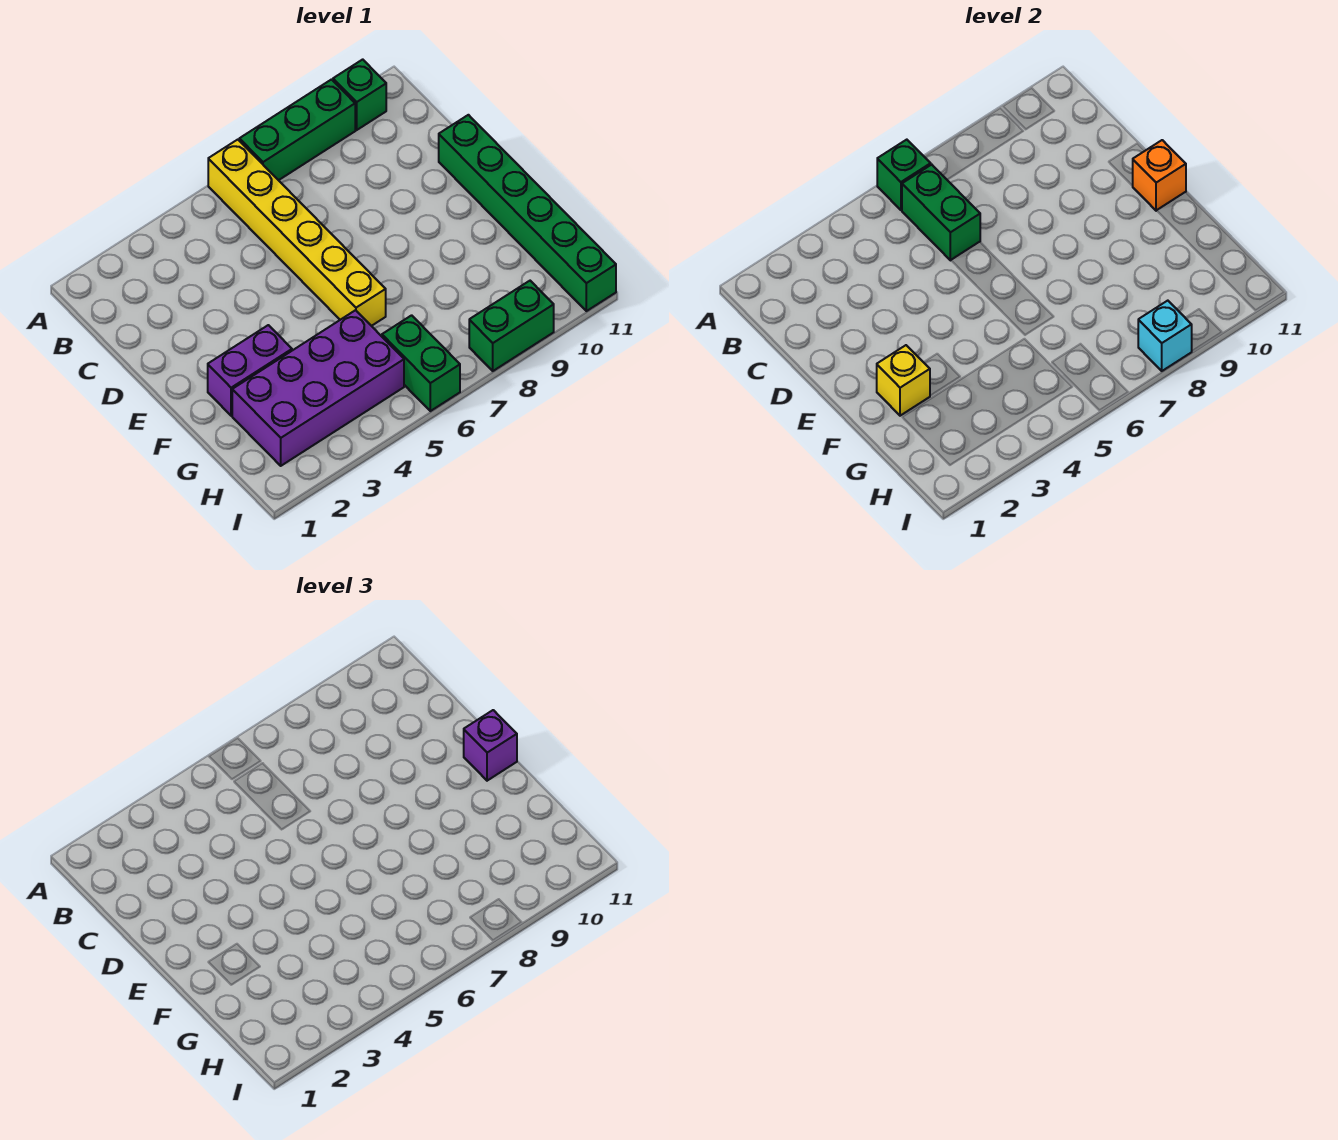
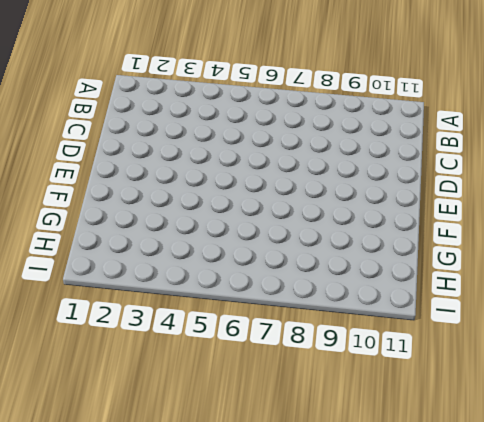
none -> yellow 1x6 brick [208,140,386,326]
none -> green 1x3 brick [239,80,355,180]
none -> green 1x1 brick [333,59,386,130]

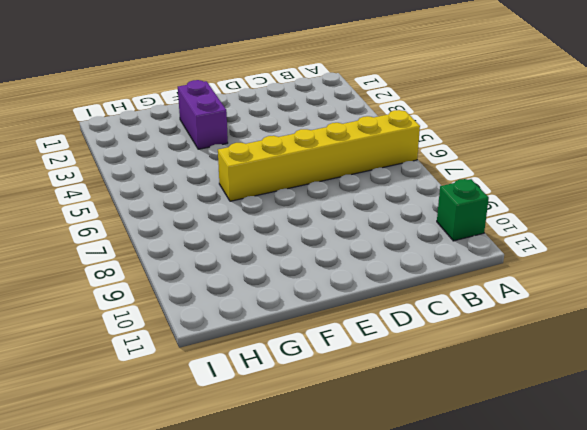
none -> green 1x3 brick [239,80,355,180]
none -> green 1x6 brick [439,115,616,311]
none -> purple 2x4 brick [232,310,404,466]

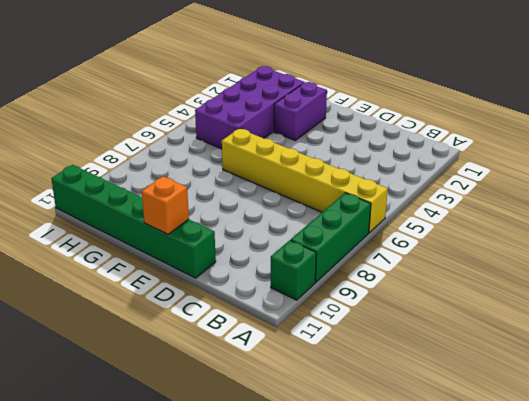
none -> green 1x2 brick [382,315,460,411]
none -> green 1x2 brick [469,281,554,371]
none -> green 1x1 brick [877,140,931,210]

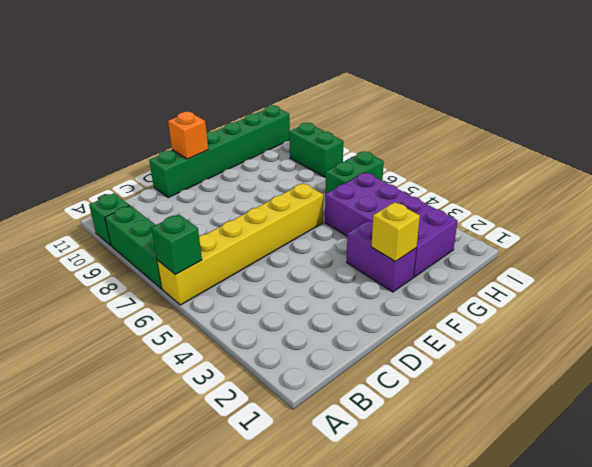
none -> green 1x2 brick [902,165,980,260]
none -> cyan 1x1 brick [1138,301,1192,371]
none -> purple 1x1 brick [464,710,517,781]

